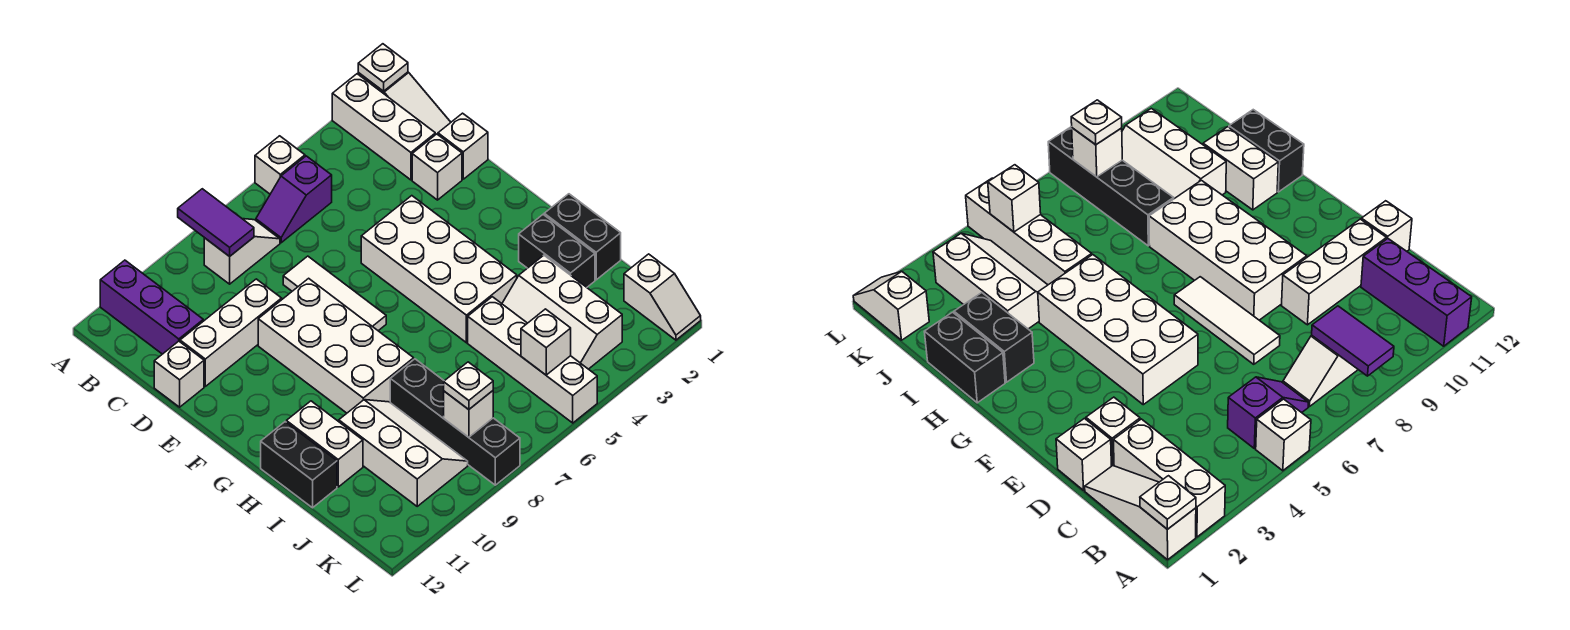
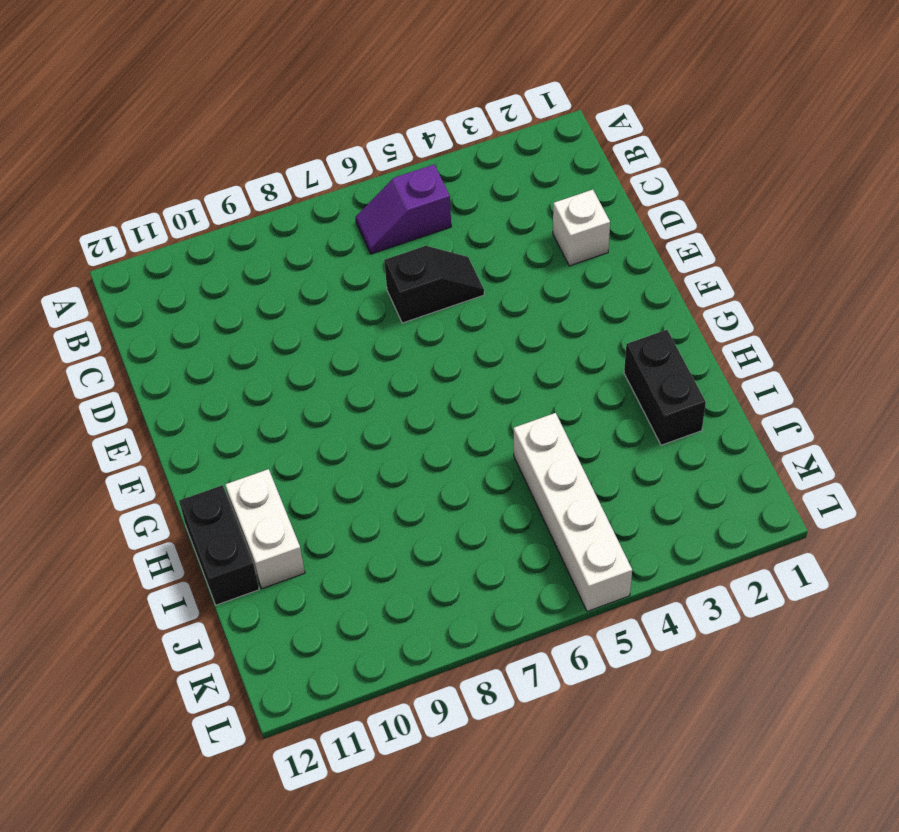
black 1x2 slope [384,246,484,323] -> none
none -> white 1x3 slope [358,72,451,135]
none -> white 1x3 brick [332,74,435,180]
none -> white 1x1 brick [255,136,305,194]

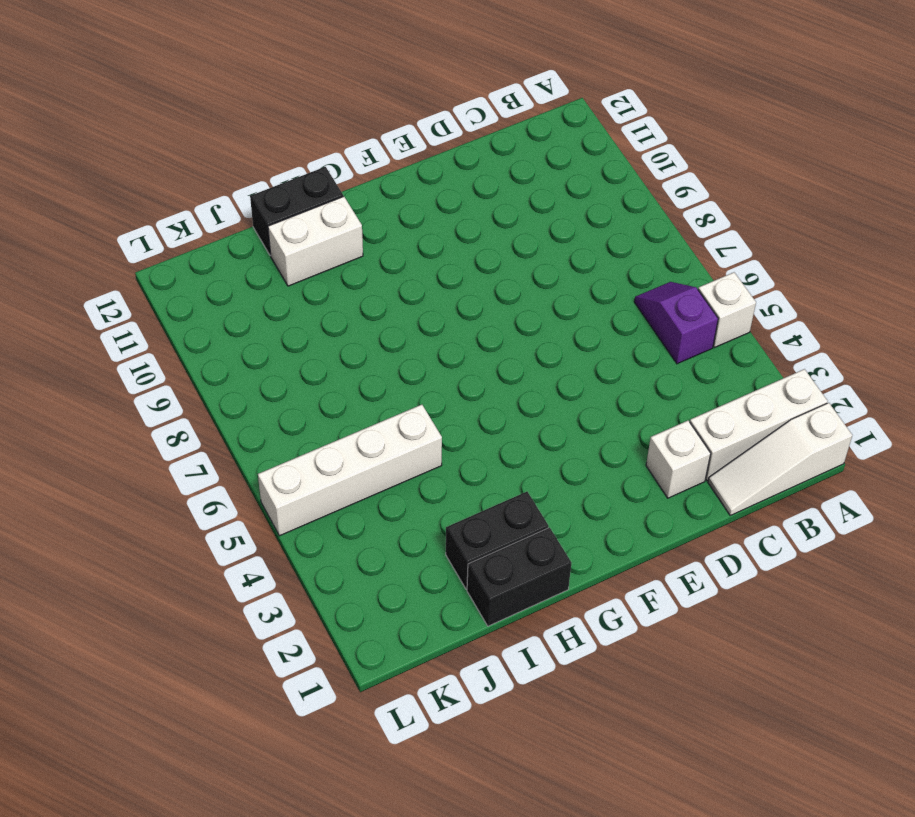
none -> purple 1x3 brick [100,260,203,354]
none -> white 1x2 slope [204,219,280,284]
none -> white 1x1 brick [438,113,488,179]

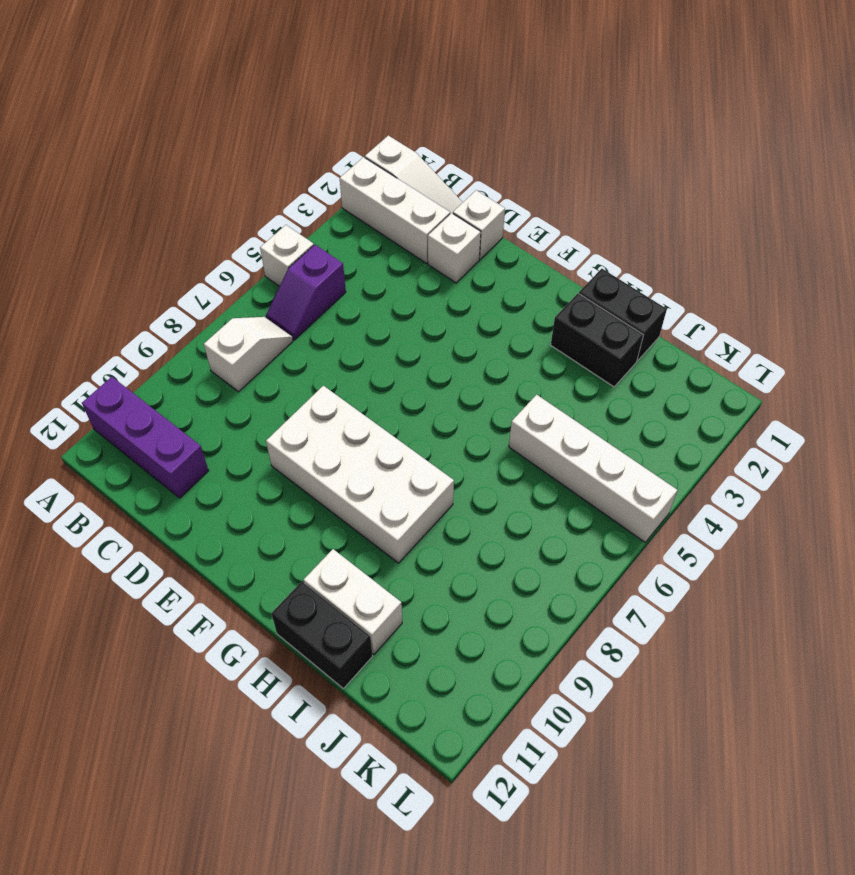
none -> white 1x3 tile [283,256,386,331]
none -> white 1x3 brick [180,279,282,386]
none -> white 1x1 brick [154,341,204,407]

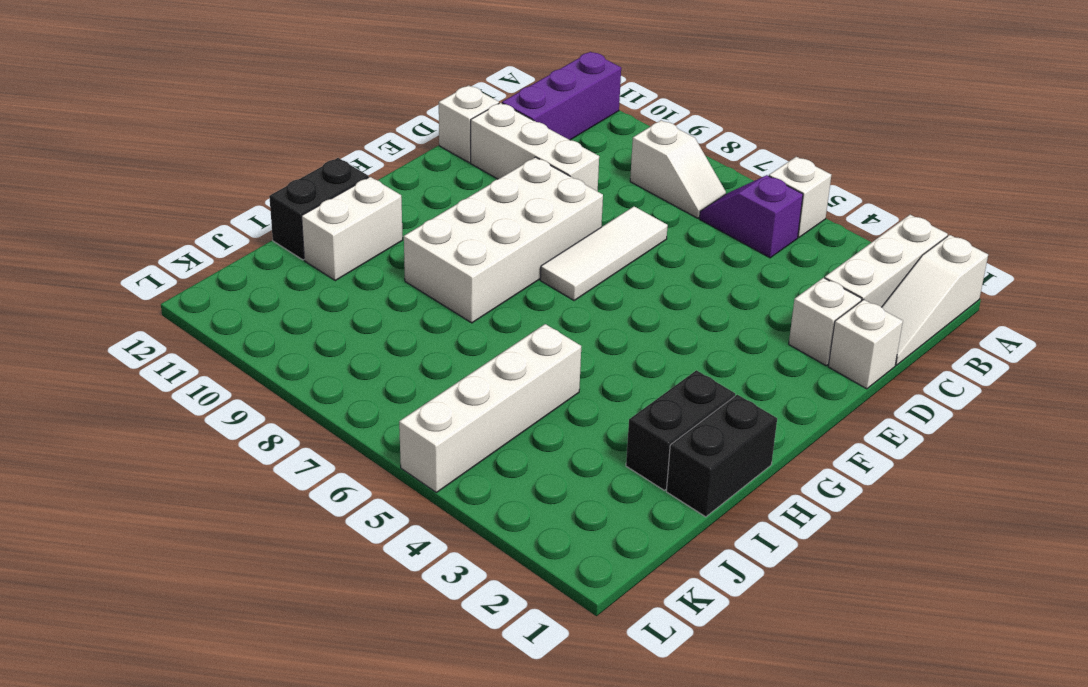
none -> white 2x4 brick [361,196,517,343]
none -> white 2x3 slope [502,255,622,369]
none -> black 1x4 brick [390,359,520,485]

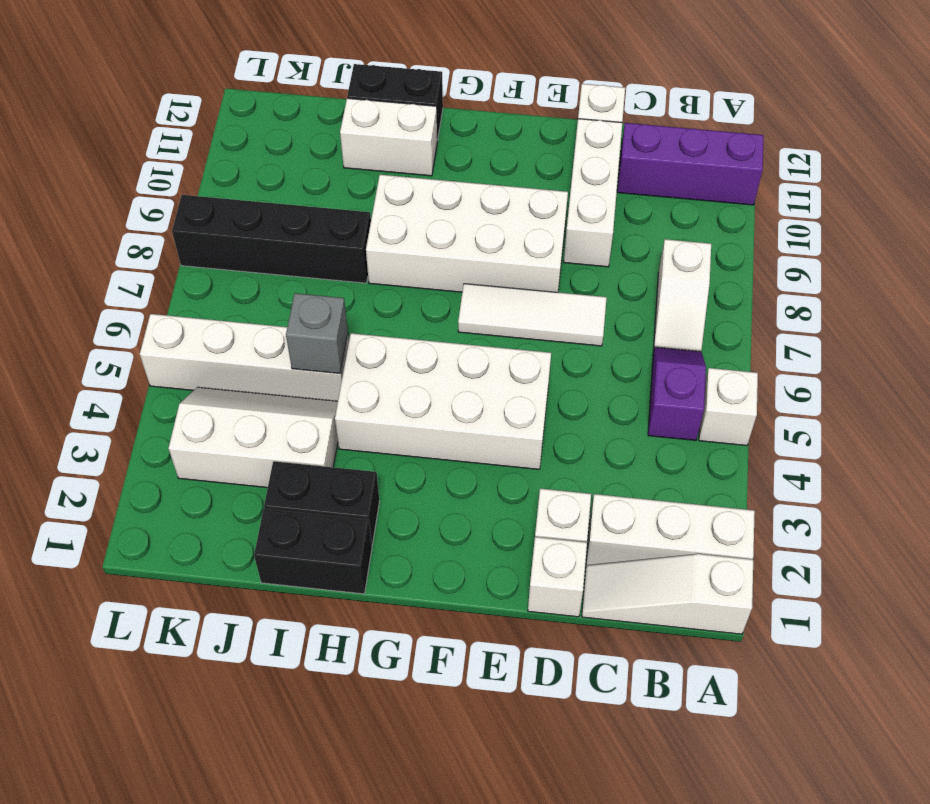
grey 1x1 brick [286,293,348,373] -> none
none -> white 2x3 slope [339,400,468,506]
none -> white 1x2 slope [624,254,701,340]
none -> white 1x1 plate [358,44,408,91]

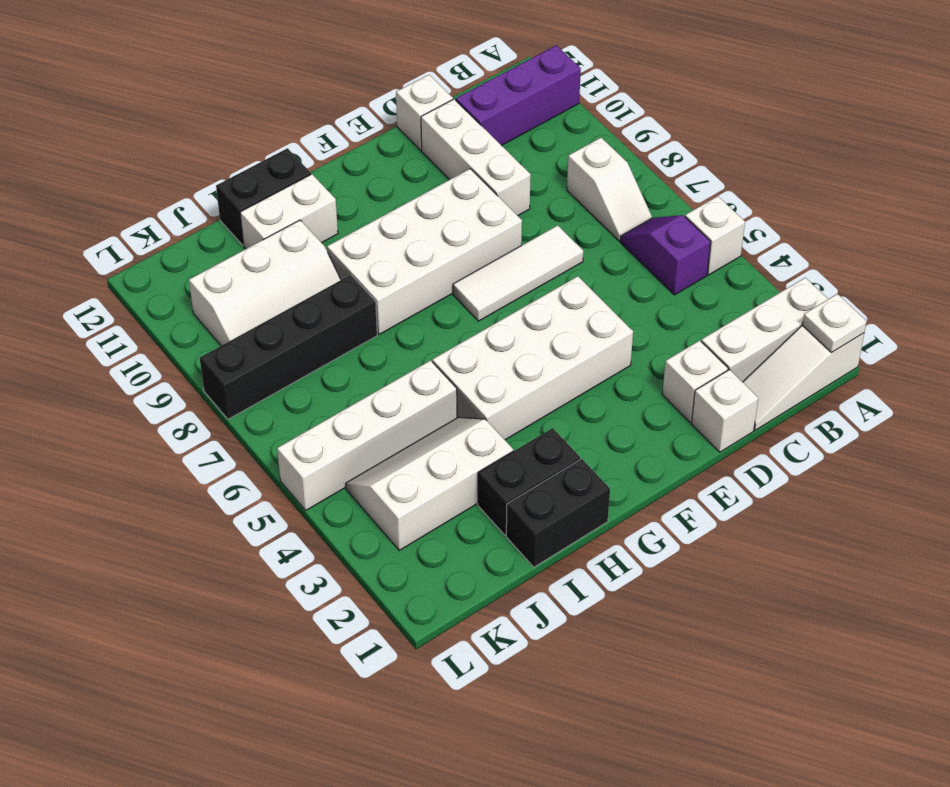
none -> white 1x2 slope [624,254,701,340]
none -> purple 1x2 tile [178,189,254,256]
none -> white 1x1 brick [521,309,571,375]

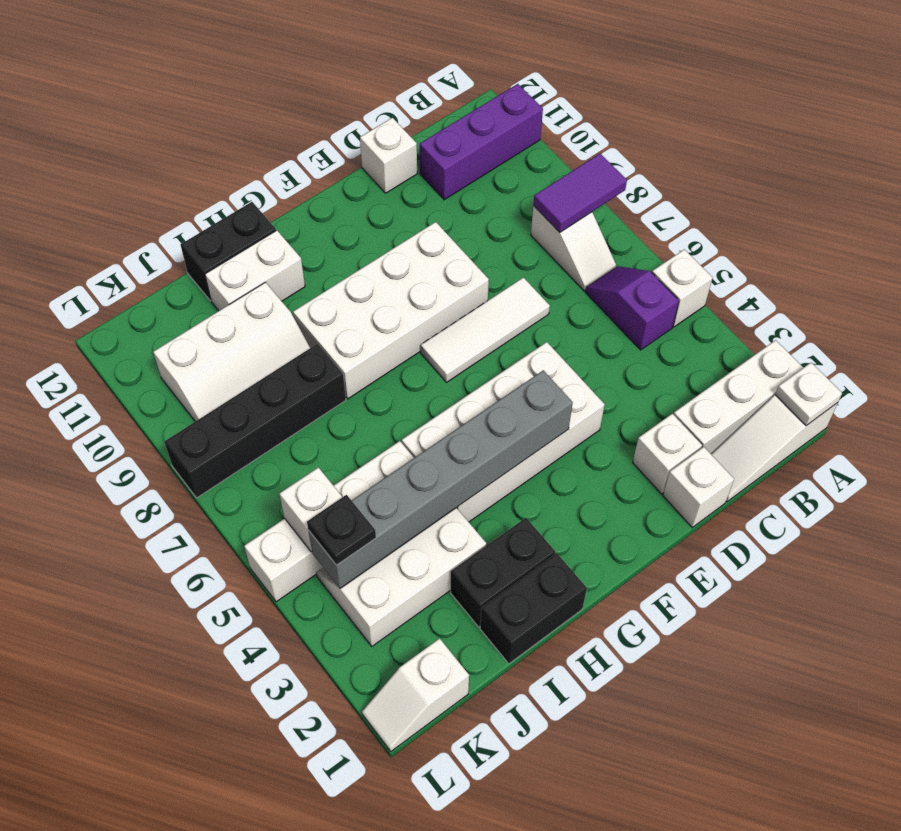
grey 1x6 brick [308,370,573,588] -> none
black 1x1 plate [307,495,376,565] -> none
none -> white 1x3 brick [180,279,282,386]
none -> white 1x1 brick [444,391,493,437]
none -> white 1x1 plate [444,362,493,409]

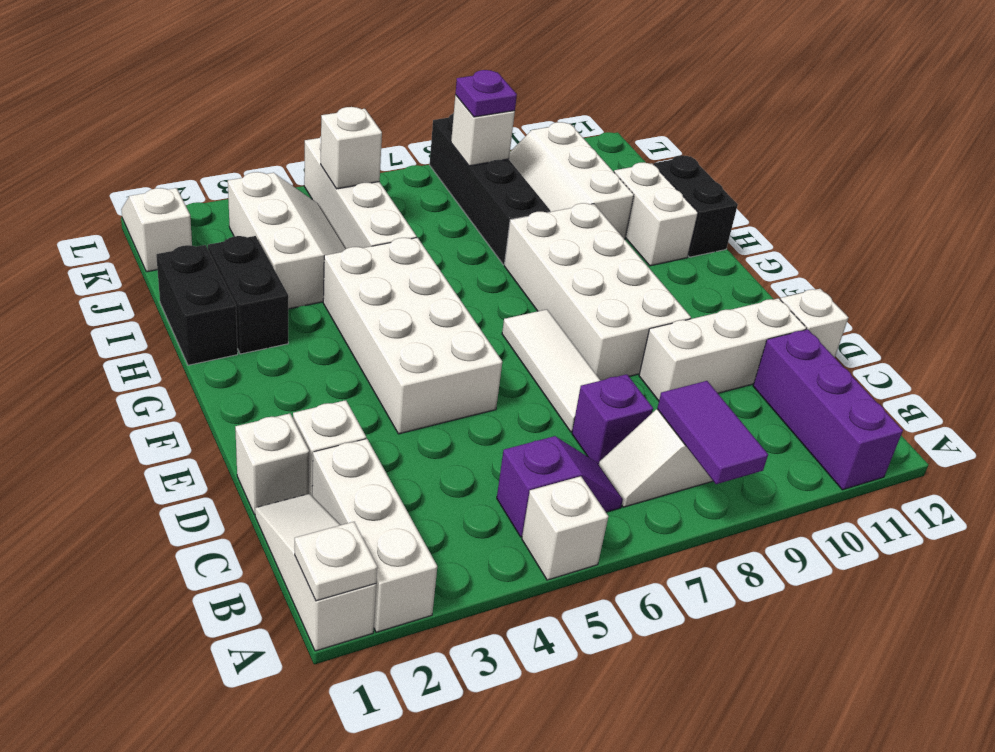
purple 1x1 brick [572,374,653,465] -> none
purple 1x1 plate [455,70,517,117] -> white 1x1 plate [444,362,493,409]

